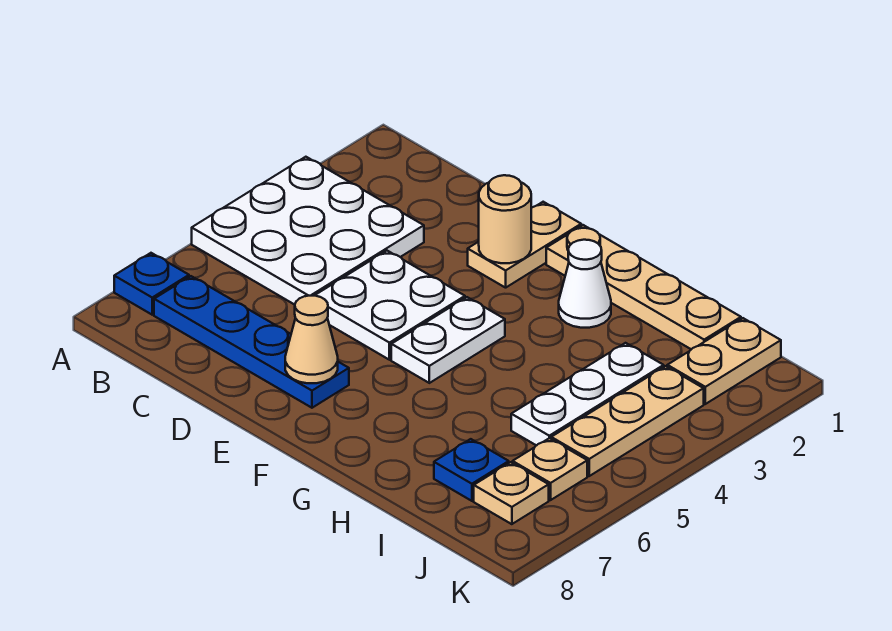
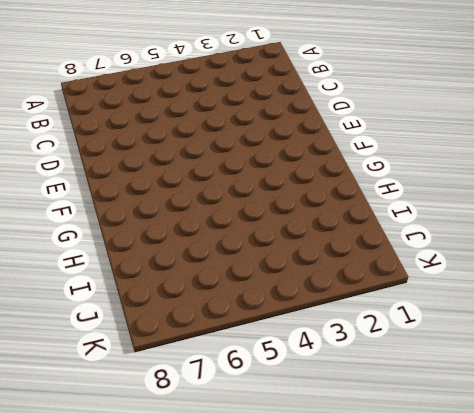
none -> white 3x3 plate [192,157,424,305]
none -> blue 1x1 plate [114,253,189,315]
none -> blue 1x4 plate [154,276,349,408]

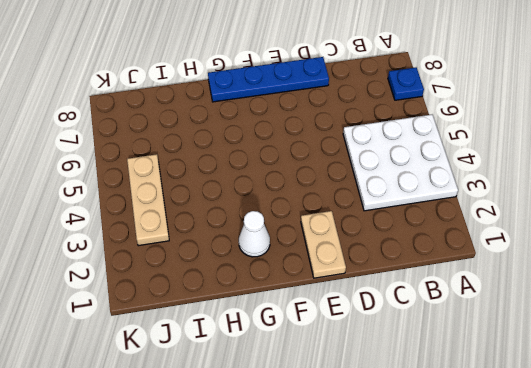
blue 1x4 plate [208,57,329,102] -> blue 1x4 plate moved to [154,276,349,408]
none -> white 2x2 plate [315,251,465,360]
none -> tan 1x4 plate [546,225,741,349]
none -> white 1x2 plate [391,297,505,383]

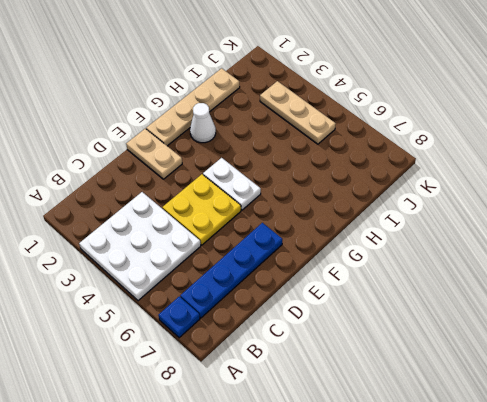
yellow 2x2 plate [162,174,241,245] -> white 2x2 plate [315,251,465,360]
none -> white 1x3 plate [511,343,664,446]
none -> blue 1x1 plate [434,439,509,501]
none -> tan 1x2 plate [667,318,781,404]

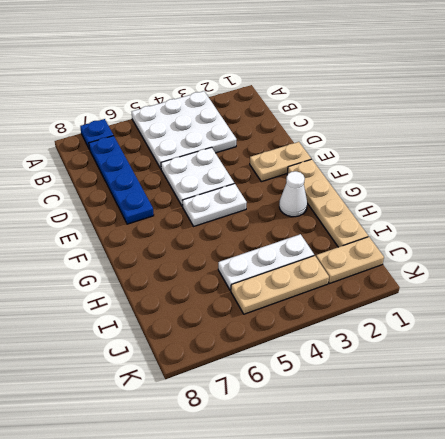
none -> blue 1x1 plate [434,439,509,501]
none -> tan 1x1 plate [513,438,587,500]
none -> tan 1x1 plate [474,462,549,524]

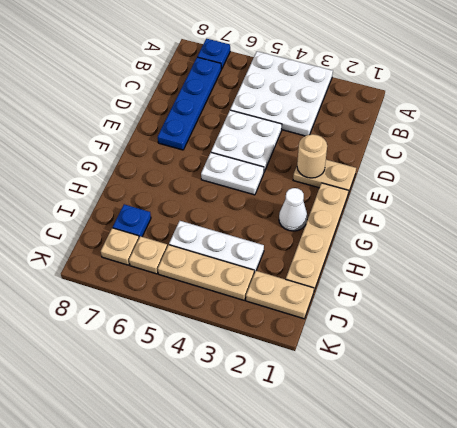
none -> tan 1x1 cone [285,296,338,383]

